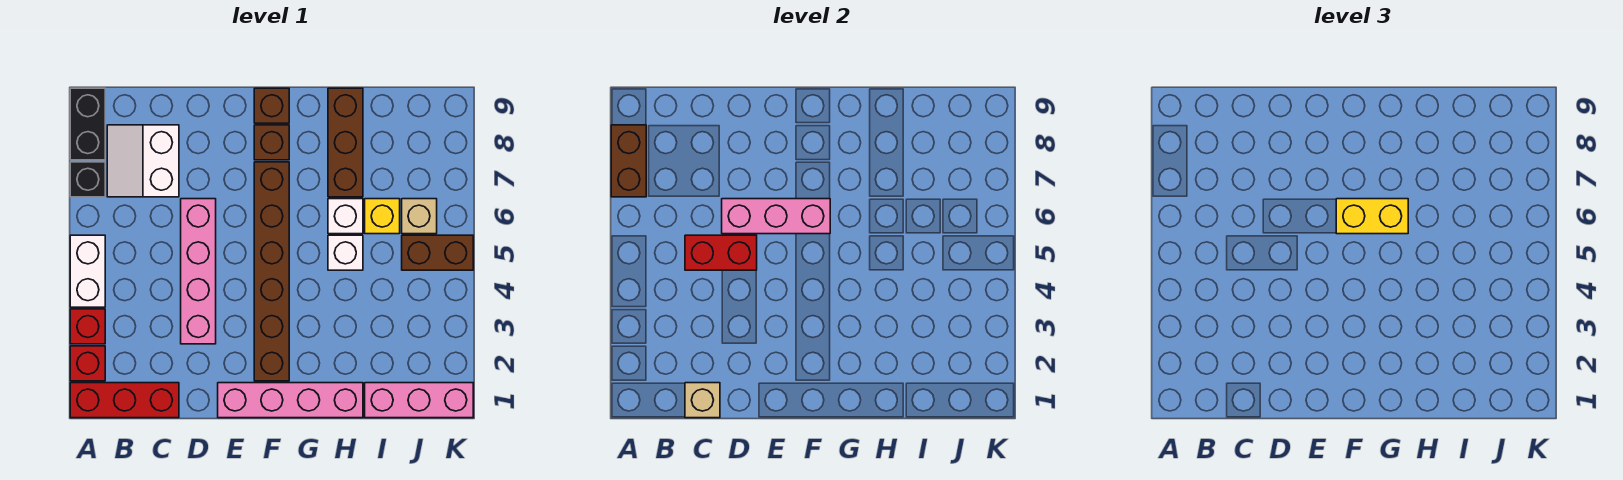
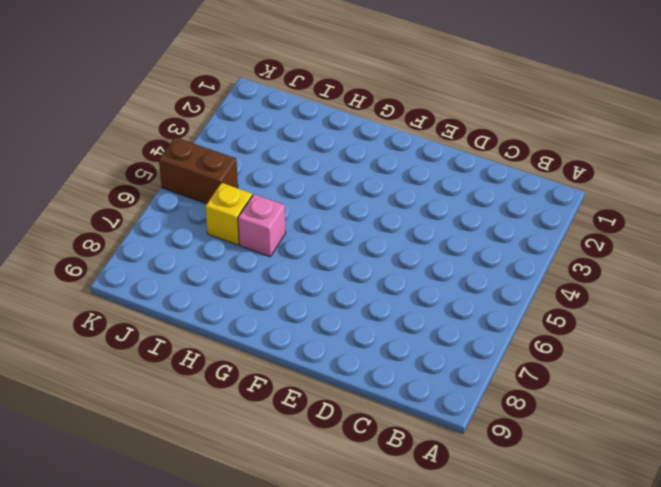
pink 1x1 brick [238,194,286,257] -> white 1x1 brick [328,199,363,234]
none -> red 1x3 brick [70,383,179,418]
none -> red 1x1 brick [70,346,105,381]
none -> red 1x1 brick [70,309,105,344]

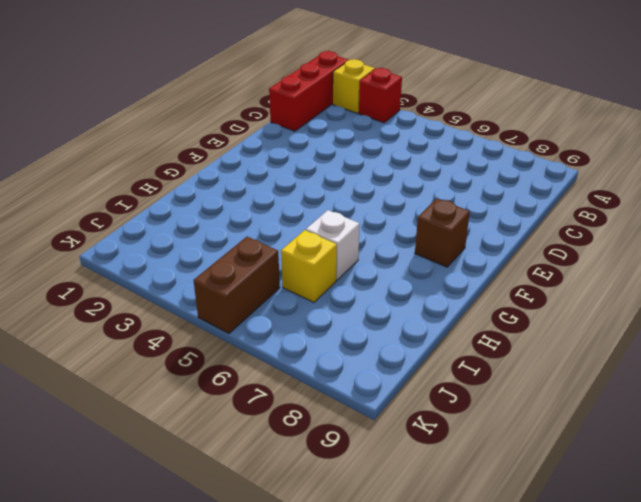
yellow 1x1 brick [333,59,375,113] -> red 1x1 brick [70,346,105,381]
none -> white 1x2 brick [70,235,105,307]
none -> black 1x1 brick [70,162,105,197]
none -> black 1x2 brick [70,88,105,160]

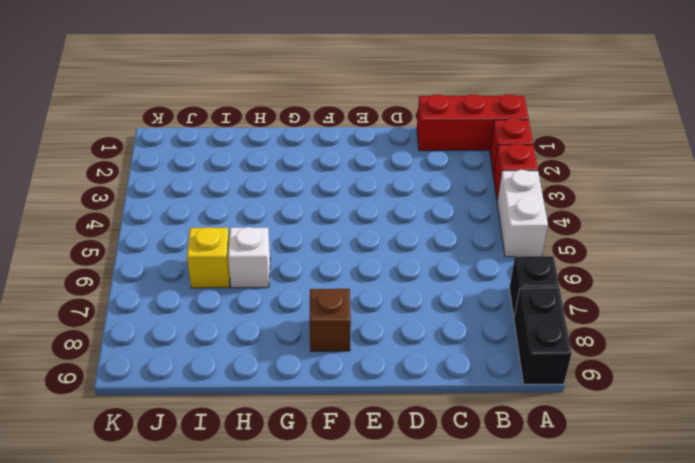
none -> white 2x2 slope [107,125,179,197]
none -> pink 1x4 brick [181,199,216,344]
none -> pink 1x4 brick [218,383,363,418]

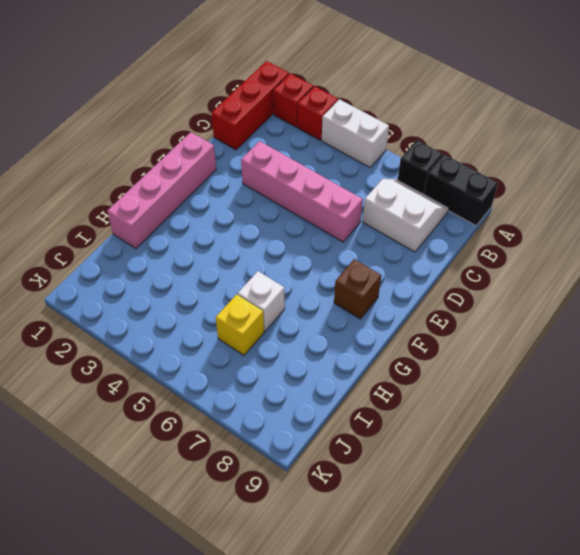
none -> brown 1x6 brick [254,162,289,381]
none -> brown 1x1 brick [254,88,289,123]
none -> white 1x1 brick [328,235,363,270]

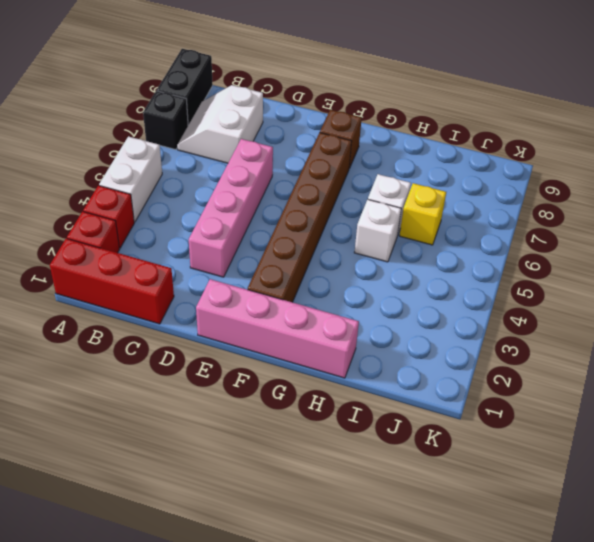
none -> brown 1x1 brick [254,88,289,123]
none -> brown 1x3 brick [328,88,363,197]
none -> pink 1x3 brick [365,383,473,418]

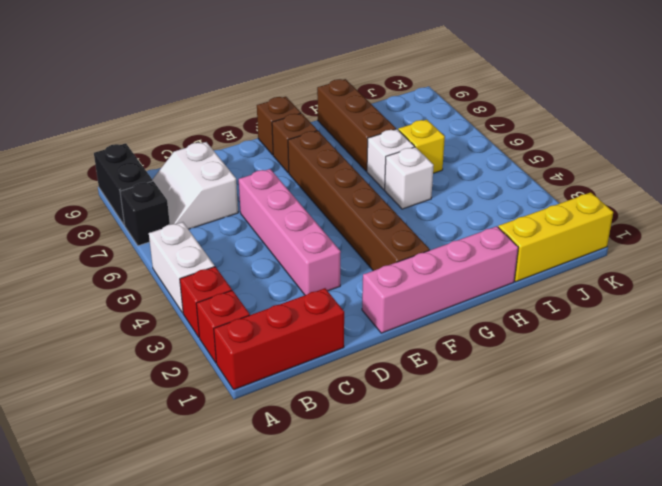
yellow 1x3 brick [498,192,613,282] -> pink 1x3 brick [365,383,473,418]
none -> brown 1x2 brick [402,235,473,270]
none -> tan 1x1 brick [402,199,437,234]
none -> brown 1x2 brick [611,125,646,197]

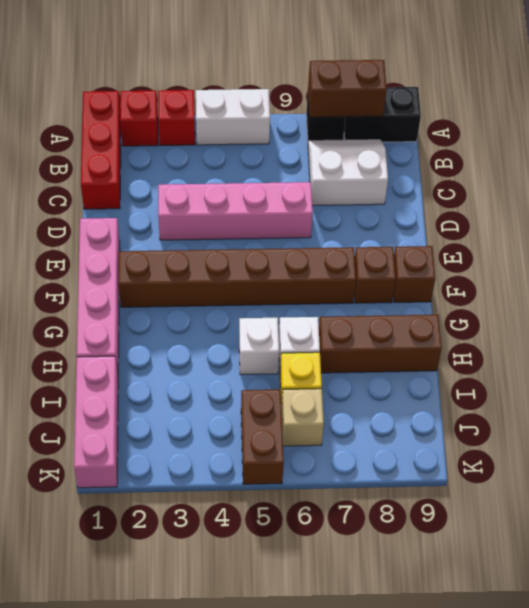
none -> tan 1x1 brick [685,383,720,418]
none -> red 1x2 brick [685,235,757,270]
none -> pink 1x3 brick [722,199,830,234]

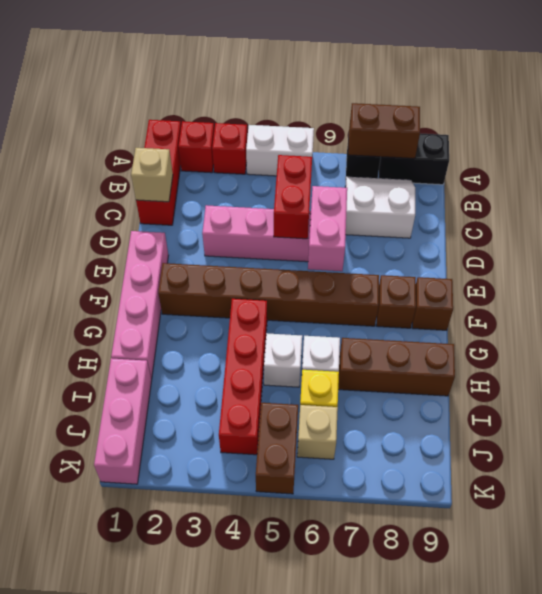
pink 1x2 brick [308,186,347,271] -> pink 1x3 brick [722,199,830,234]
red 1x4 brick [219,299,267,455] -> none
none -> yellow 1x2 brick [1336,199,1408,234]

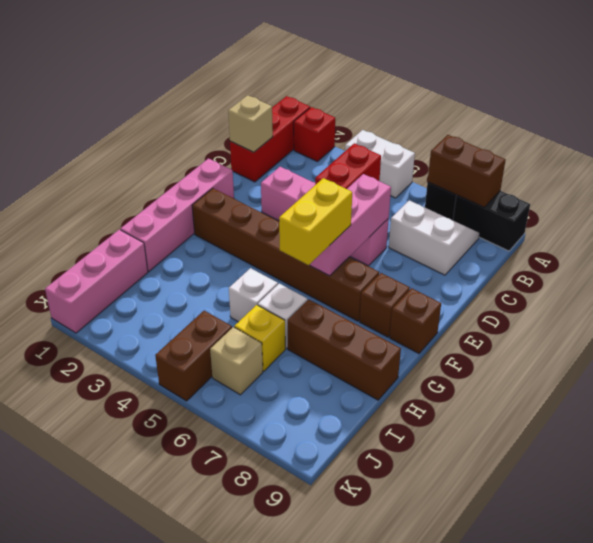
none -> red 1x1 brick [70,309,105,344]

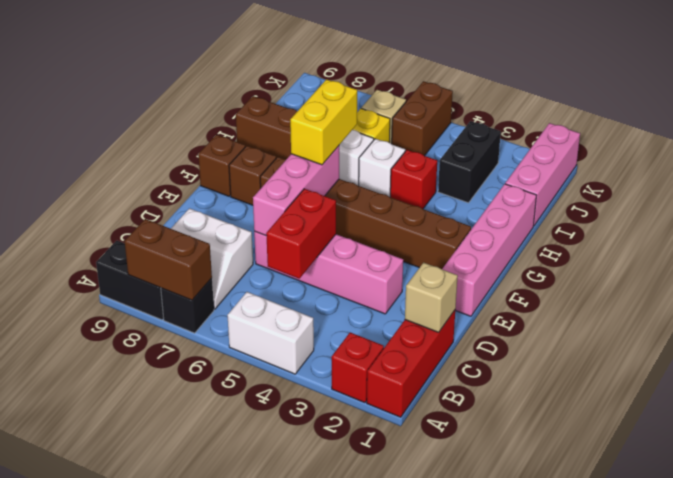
red 1x1 brick [390,150,437,209] -> red 1x1 brick moved to [70,309,105,344]
black 1x2 brick [438,121,501,203] -> none

